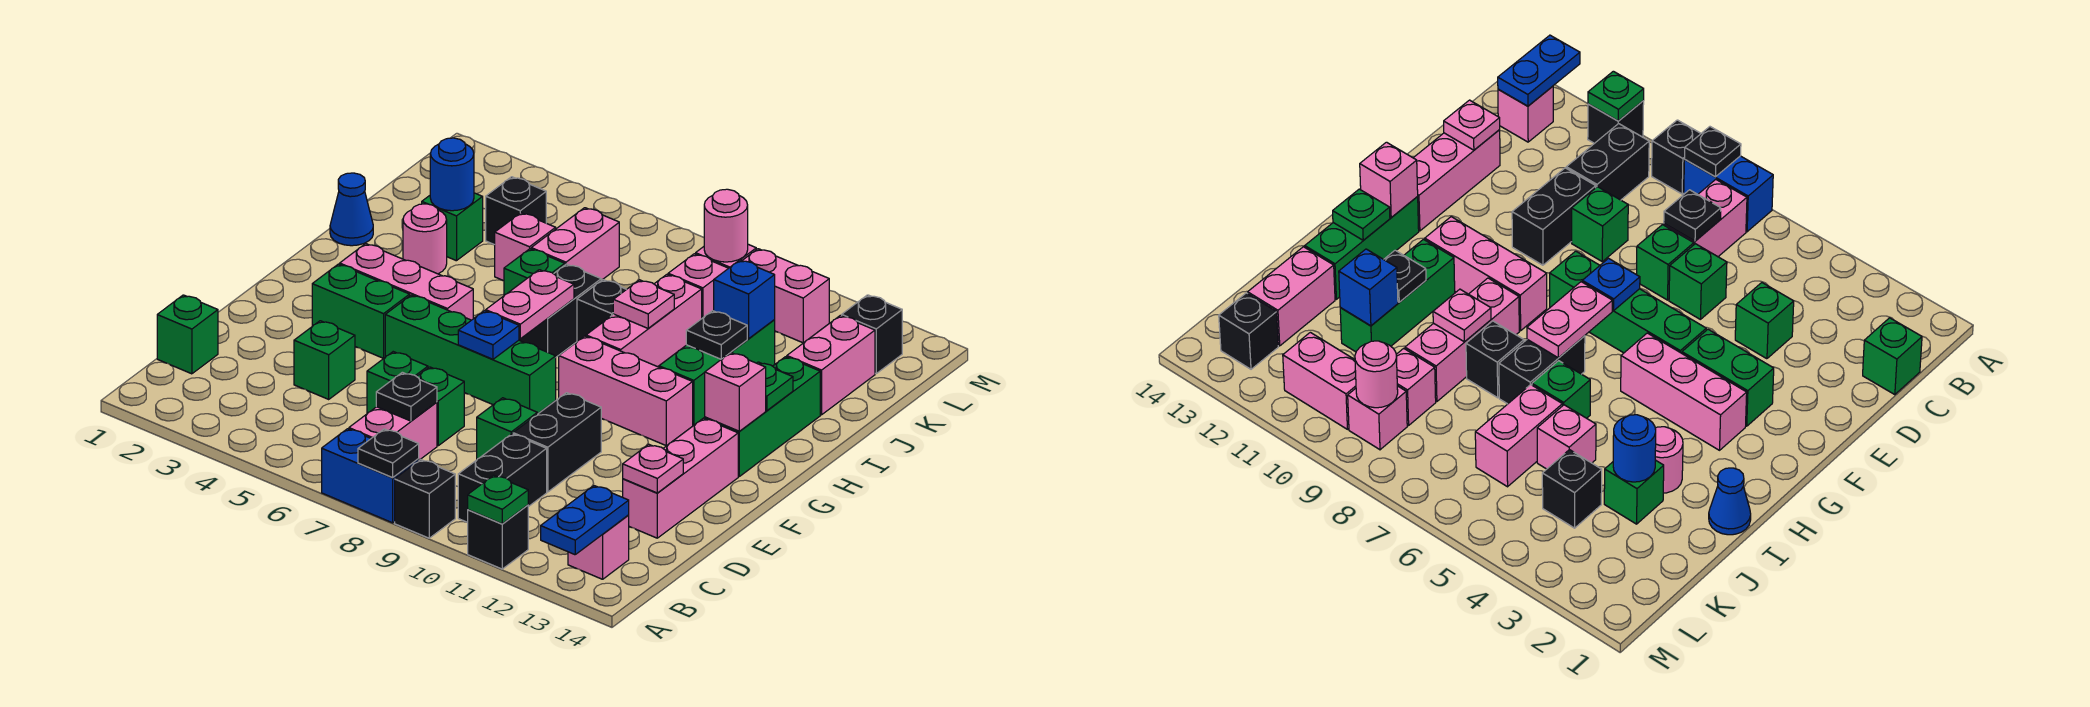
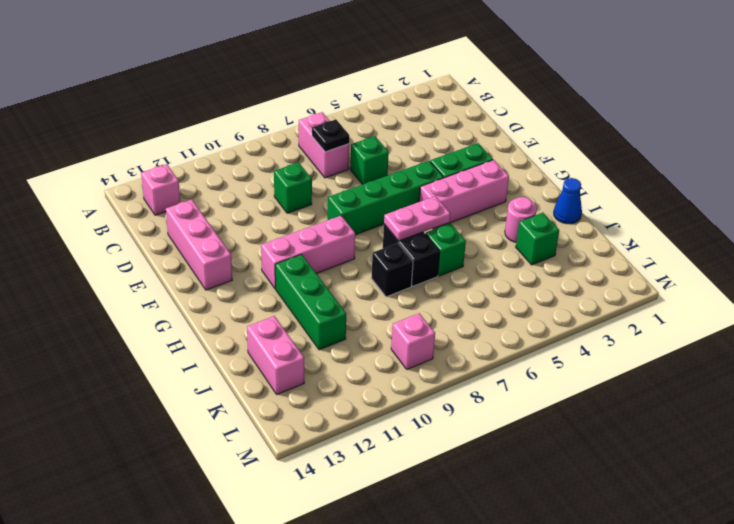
pink 1x2 plate [384,196,450,241] -> pink 1x2 plate turned to [486,270,574,339]
none -> blue 1x2 brick [322,429,419,523]
none -> black 1x1 brick [395,459,455,538]
none -> black 1x1 brick [467,505,528,569]
none -> black 1x2 brick [458,434,547,522]

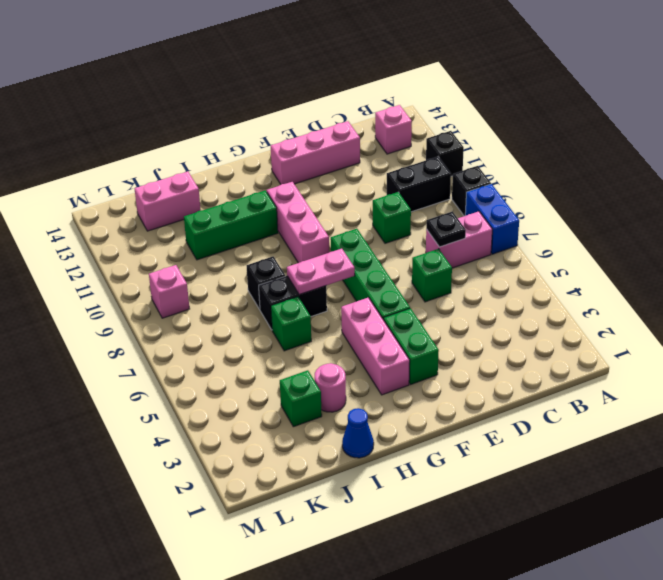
none -> green 1x1 brick [157,295,218,374]
none -> green 1x1 brick [294,321,355,399]
none -> green 1x1 brick [417,367,464,446]
none -> black 1x2 brick [513,393,601,492]

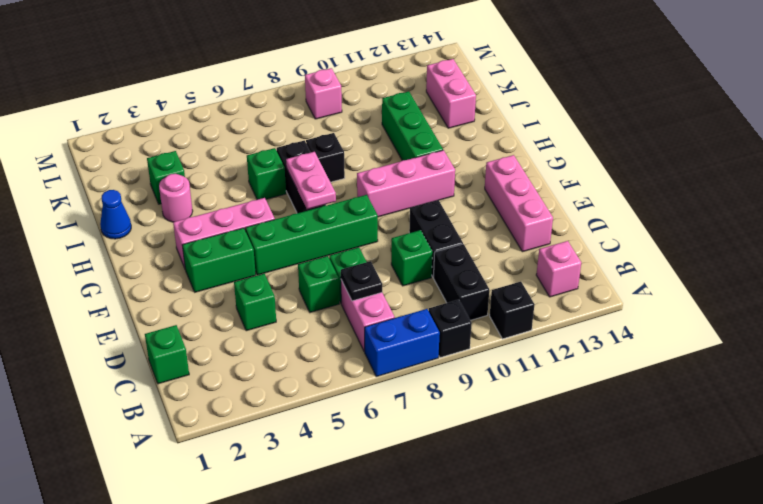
none -> green 1x3 brick [705,357,820,476]
none -> pink 1x3 brick [586,275,702,367]
none -> pink 1x1 brick [495,213,556,281]
none -> pink 1x2 brick [531,208,619,280]

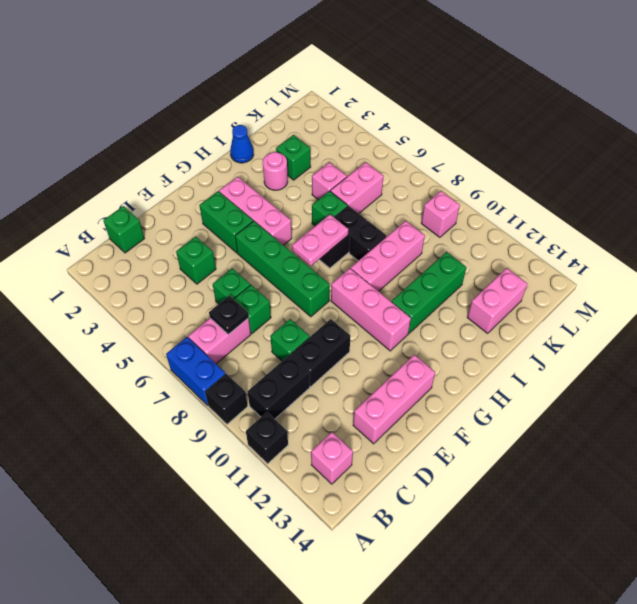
none -> green 1x3 brick [705,357,820,476]
none -> black 1x1 brick [486,177,546,245]
none -> pink 1x1 brick [668,254,728,318]
none -> pink 1x2 brick [742,249,829,343]

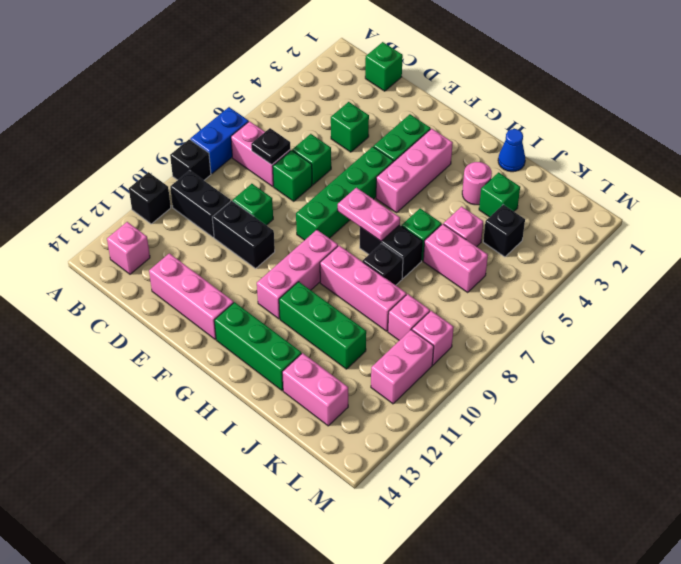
none -> black 1x1 brick [842,295,902,373]
none -> black 1x1 plate [358,429,419,478]
none -> green 1x1 plate [468,475,528,524]
none -> blue 1x2 plate [541,486,629,555]

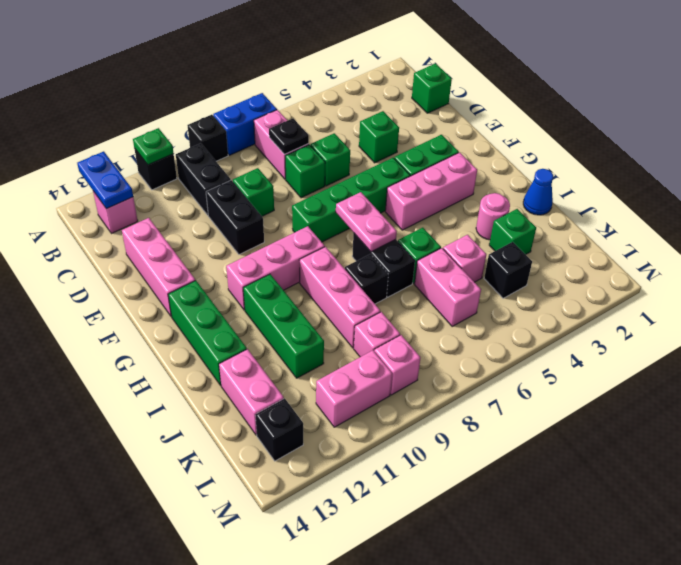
none -> black 1x1 plate [358,429,419,478]
none -> pink 1x1 plate [623,444,683,493]
none -> blue 1x1 plate [458,311,519,359]
none -> pink 1x1 brick [705,353,766,431]

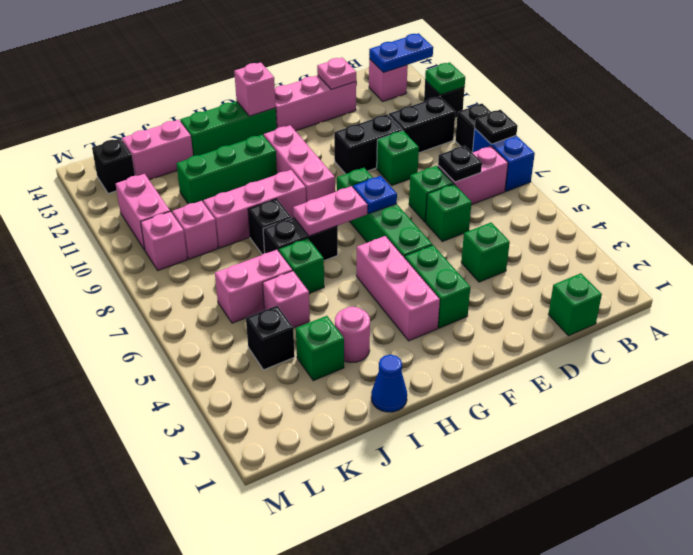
none -> green 1x1 plate [757,362,793,411]
none -> pink 1x1 plate [613,280,674,328]
none -> black 1x1 plate [686,311,747,359]
none -> blue 1x1 round brick [430,138,474,211]

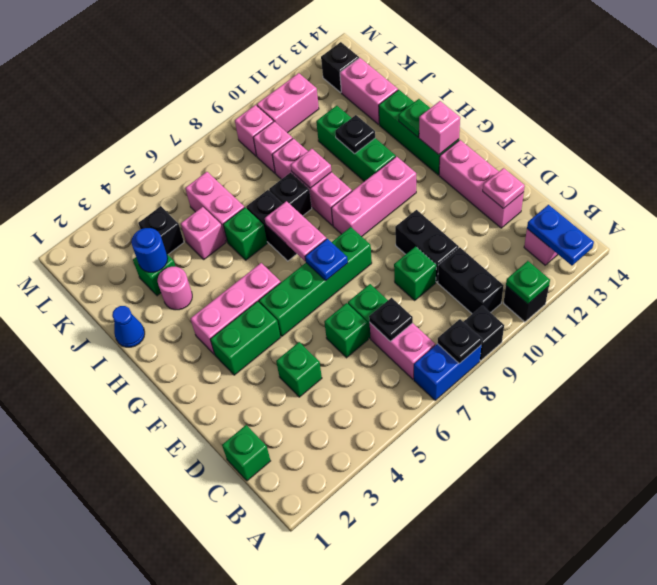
none -> blue 1x1 brick [714,260,775,339]
none -> pink 1x1 round brick [704,189,748,262]

